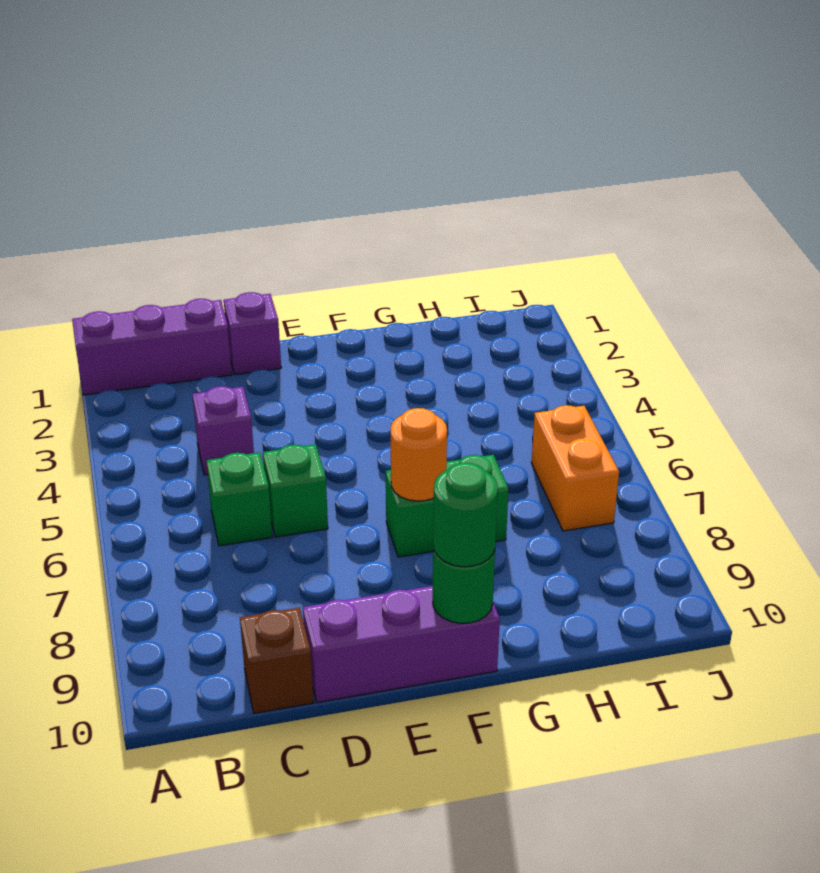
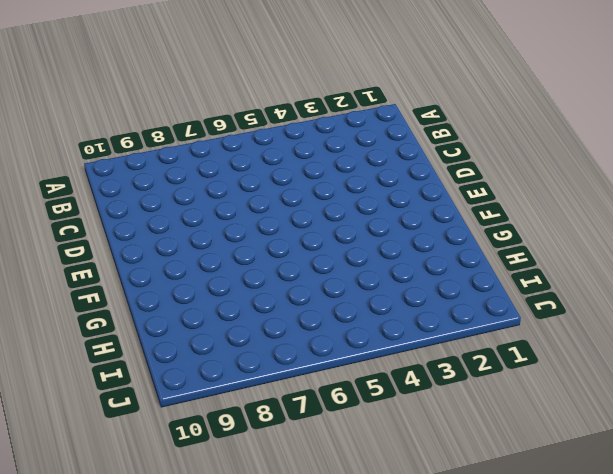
none -> purple 1x3 brick [72,299,232,395]
none -> purple 1x1 brick [192,386,254,475]
none -> green 1x1 brick [206,452,272,546]

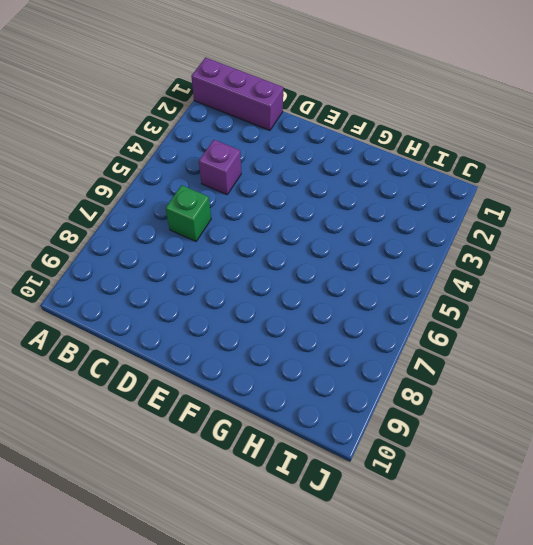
none -> brown 1x1 brick [240,608,314,713]
none -> purple 1x1 brick [224,292,281,375]
none -> green 1x1 brick [263,444,328,537]

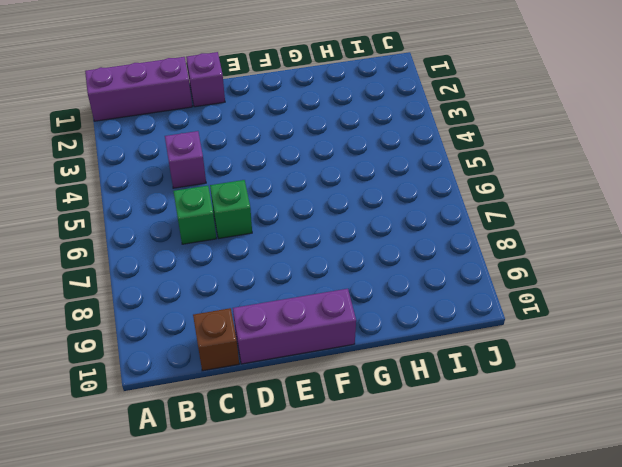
none -> green 1x2 brick [386,455,509,557]
none -> orange 1x2 brick [532,405,619,531]
none -> orange 1x1 round brick [391,408,447,501]

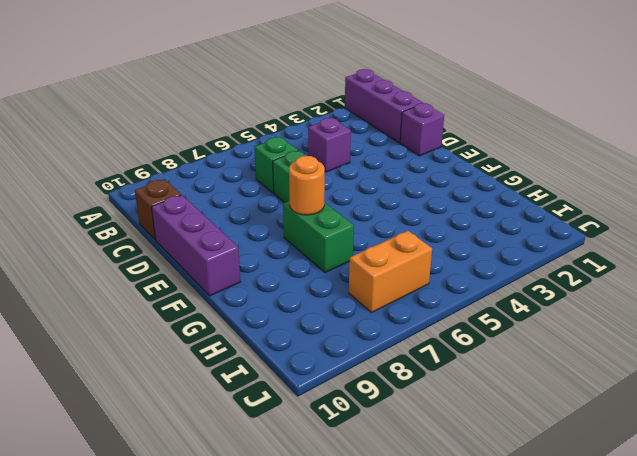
none -> green 1x1 round brick [433,547,495,623]
none -> green 1x1 round brick [433,463,498,567]

